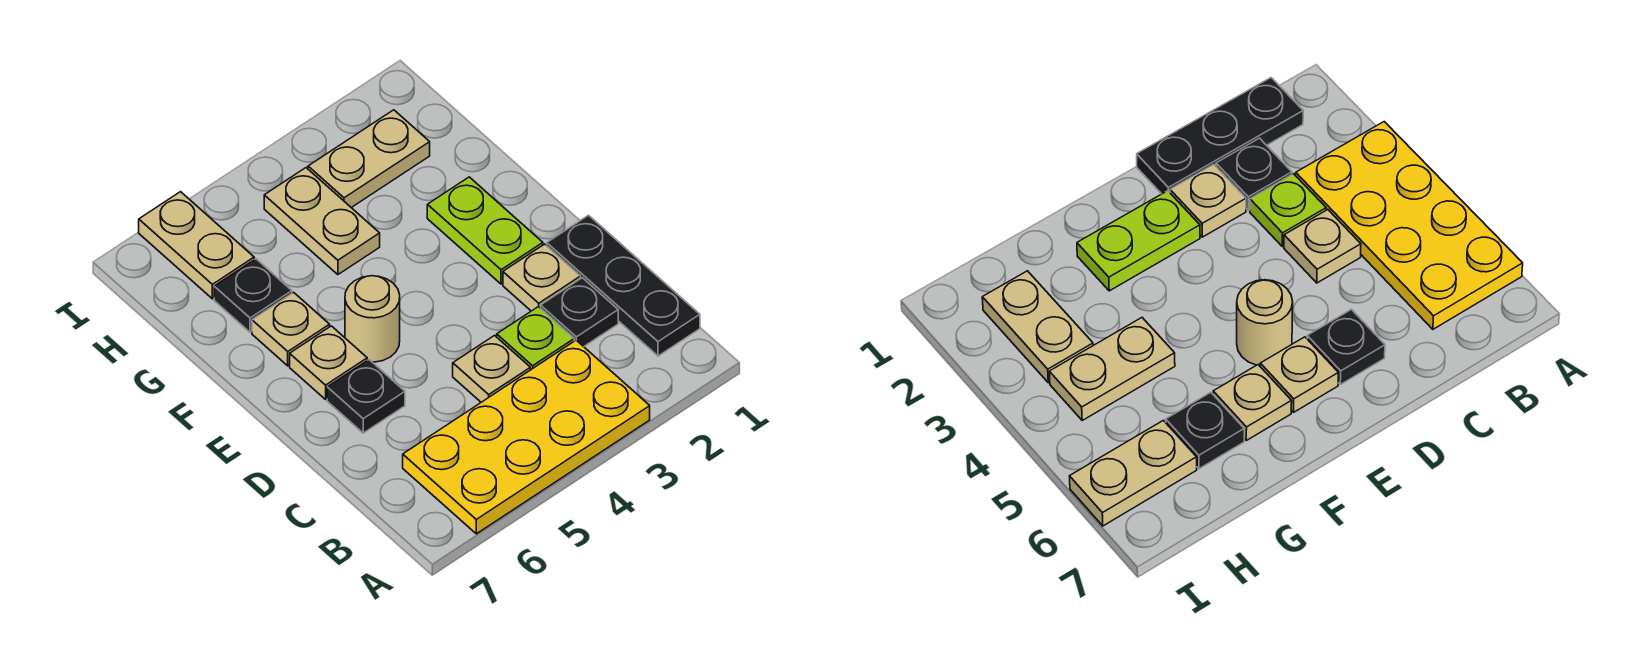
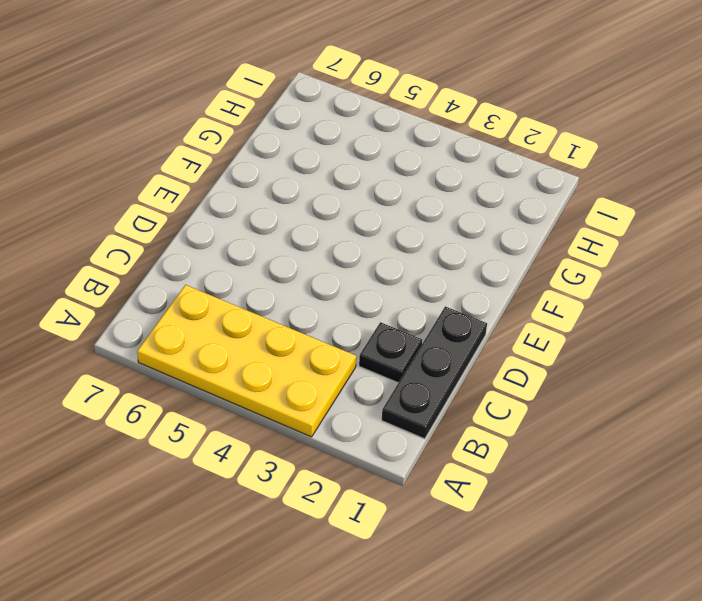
none -> lime 1x1 plate [497,306,574,370]
none -> tan 1x1 plate [453,336,530,402]
none -> tan 1x1 plate [503,244,581,311]

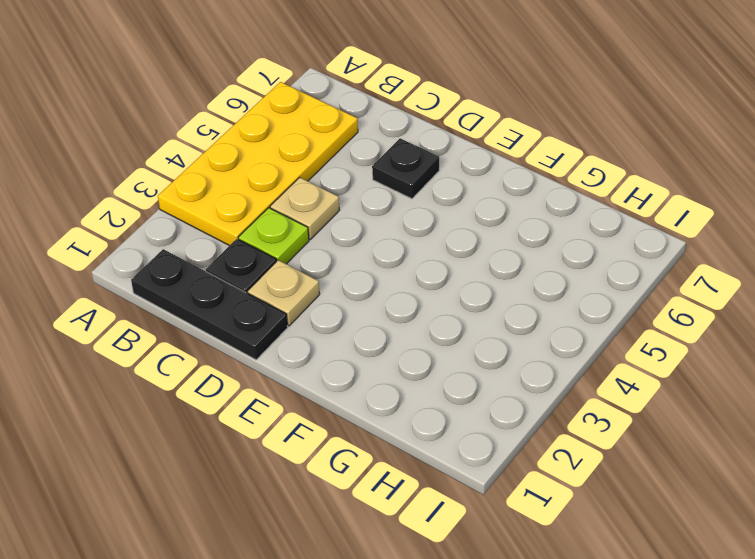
none -> lime 1x2 plate [427,177,543,284]
none -> tan 1x1 round brick [345,276,400,362]
none -> tan 1x1 plate [290,326,367,399]

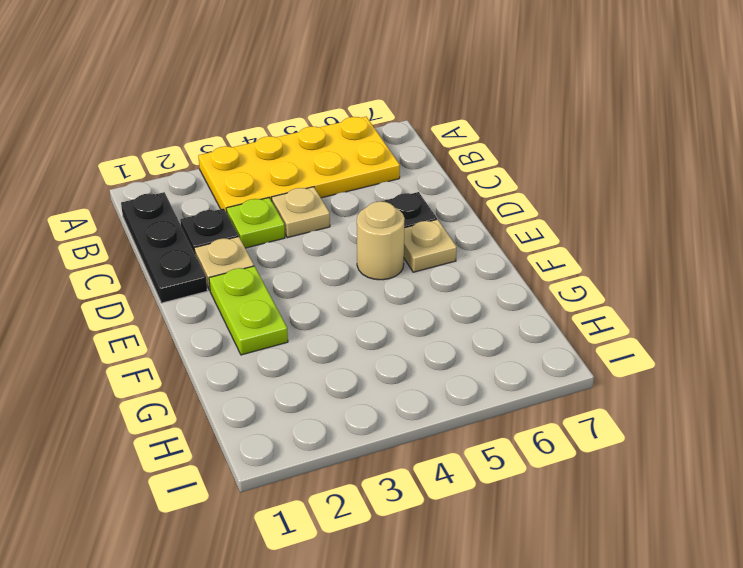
none -> tan 1x1 plate [252,292,330,366]
none -> tan 1x2 plate [264,168,380,275]
none -> black 1x1 plate [214,259,292,332]

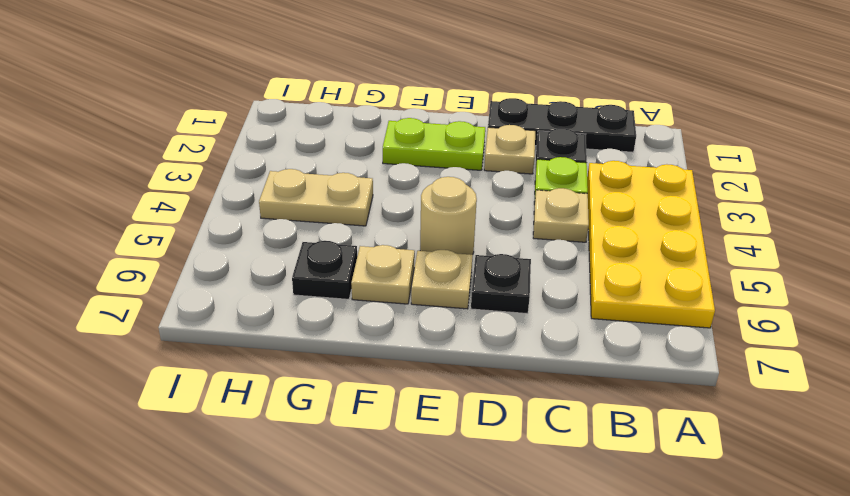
none -> tan 1x2 plate [308,110,430,208]
none -> tan 1x2 plate [139,192,254,299]

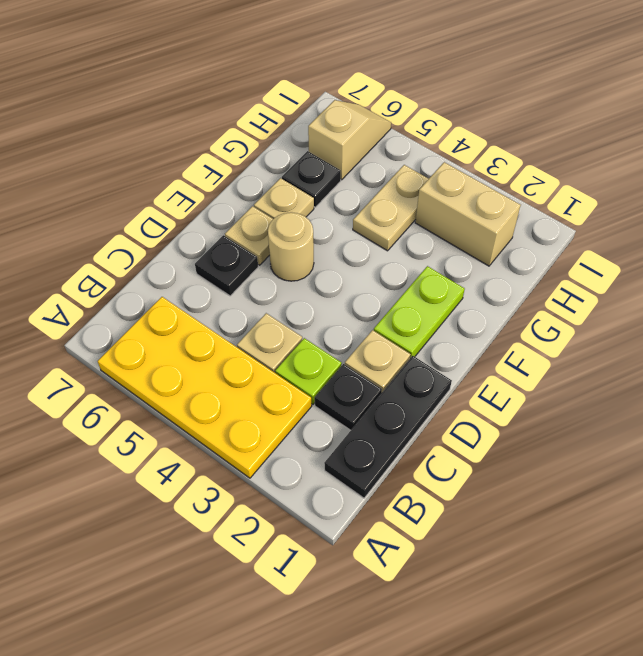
tan 1x2 brick [415,162,521,266] -> tan 1x2 plate [308,110,430,208]
tan 1x2 slope [308,100,391,180] -> tan 1x2 plate [139,192,254,299]

